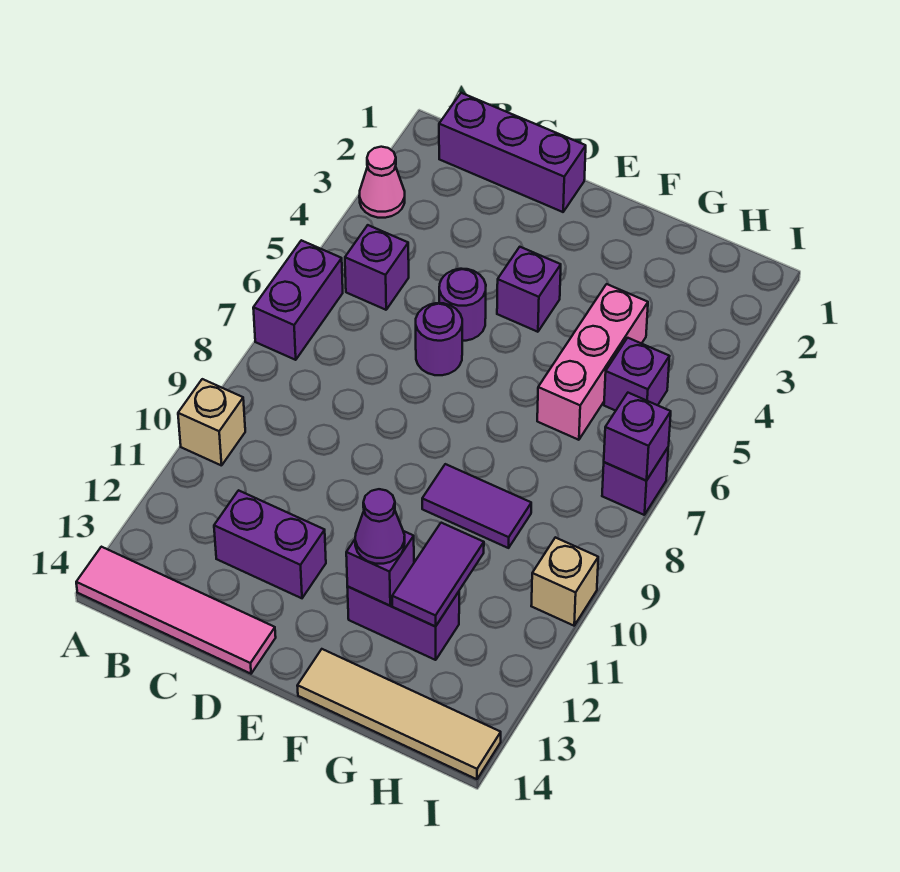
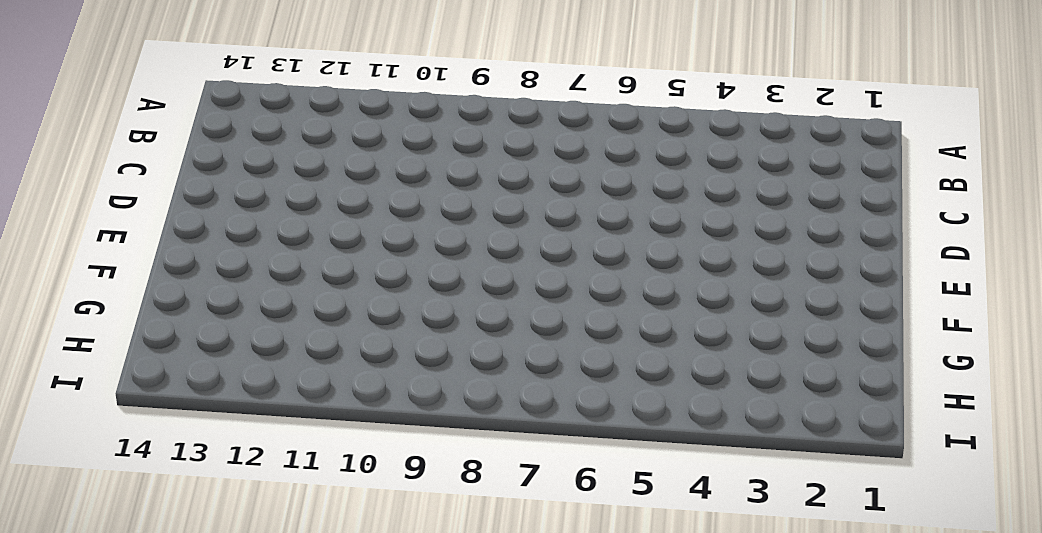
none -> pink 1x1 cone [359,147,405,218]
none -> purple 1x2 brick [253,240,343,360]
none -> tan 1x1 brick [178,379,245,466]

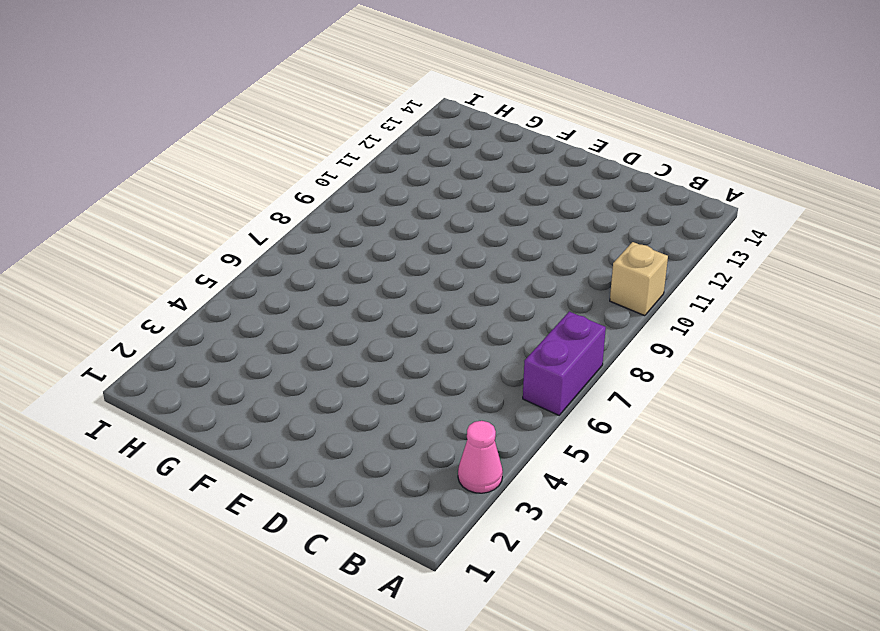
none -> pink 1x4 tile [76,547,276,674]
none -> purple 1x3 brick [439,93,586,212]
none -> purple 1x1 brick [345,225,409,310]

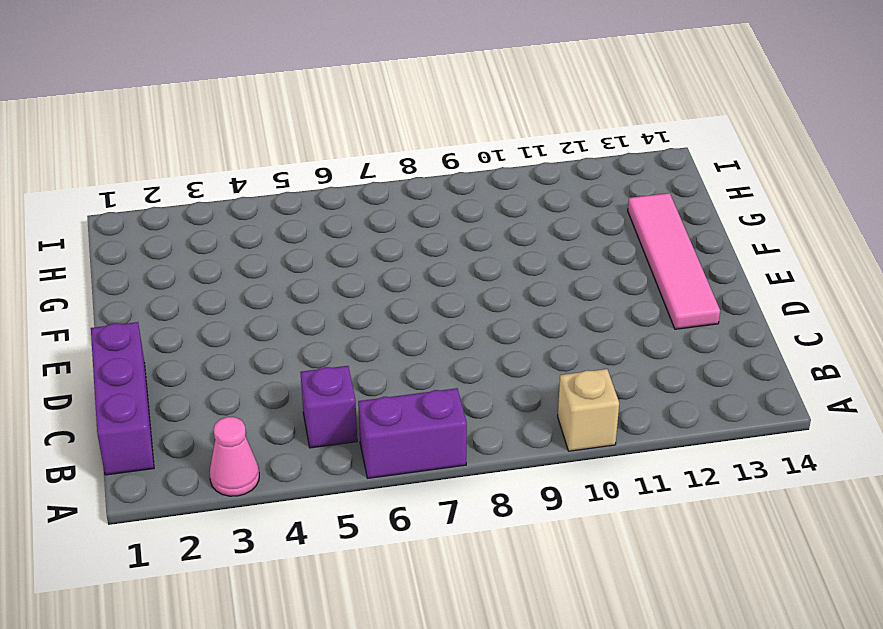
pink 1x4 tile [628,193,720,329] -> pink 1x4 tile moved to [76,547,276,674]
none -> purple 1x2 brick [214,490,326,598]
none -> purple 1x1 round brick [439,269,486,341]
none -> purple 1x1 round brick [416,303,462,375]

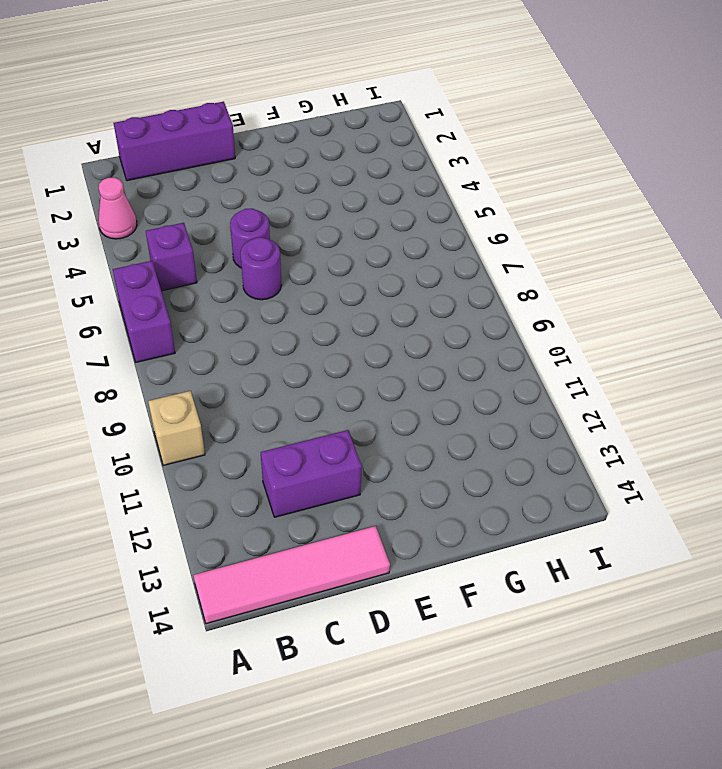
none -> purple 1x1 brick [497,247,561,332]
none -> purple 1x2 tile [422,464,531,548]
none -> purple 1x2 brick [347,587,459,660]

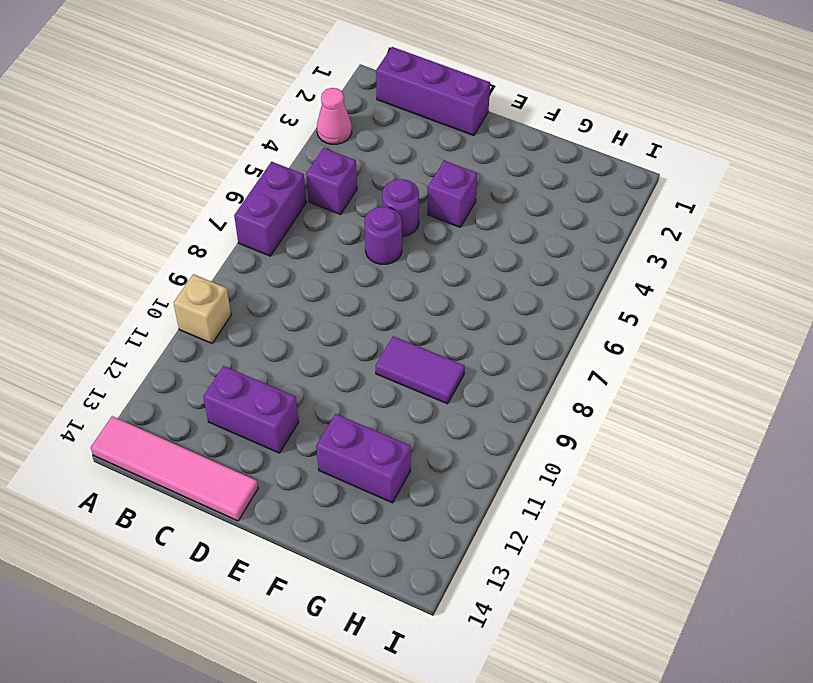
none -> tan 1x4 tile [297,649,501,779]
none -> pink 1x3 brick [537,284,648,440]
none -> purple 1x1 brick [604,338,670,411]

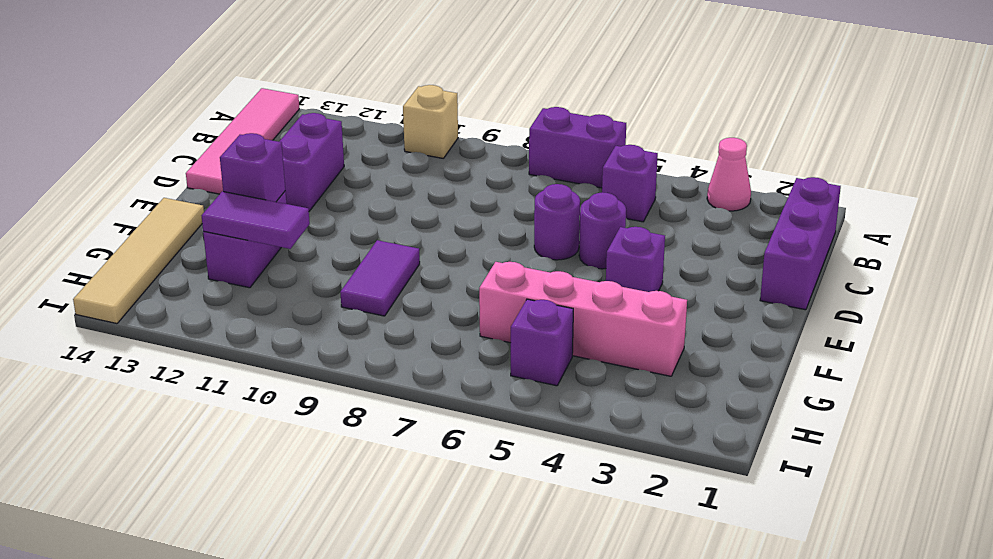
pink 1x4 brick [479,262,687,376] -> pink 1x3 brick [537,284,648,440]
none -> purple 1x1 brick [602,448,668,515]
none -> tan 1x1 brick [531,537,598,626]
none -> purple 1x1 brick [604,393,671,481]

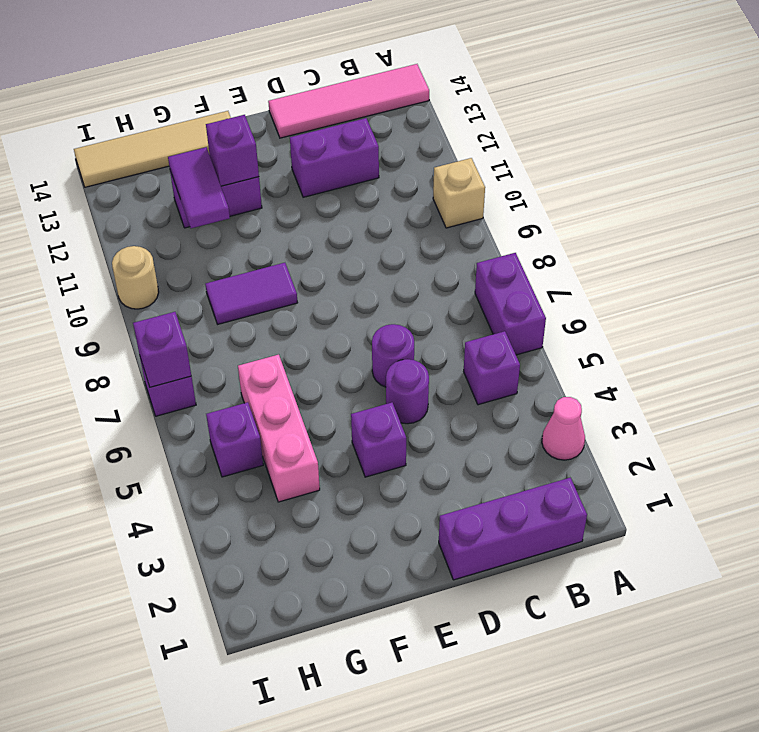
tan 1x1 round brick [112,246,159,309] -> tan 1x1 brick [531,537,598,626]
none -> purple 1x1 cone [355,489,405,564]

